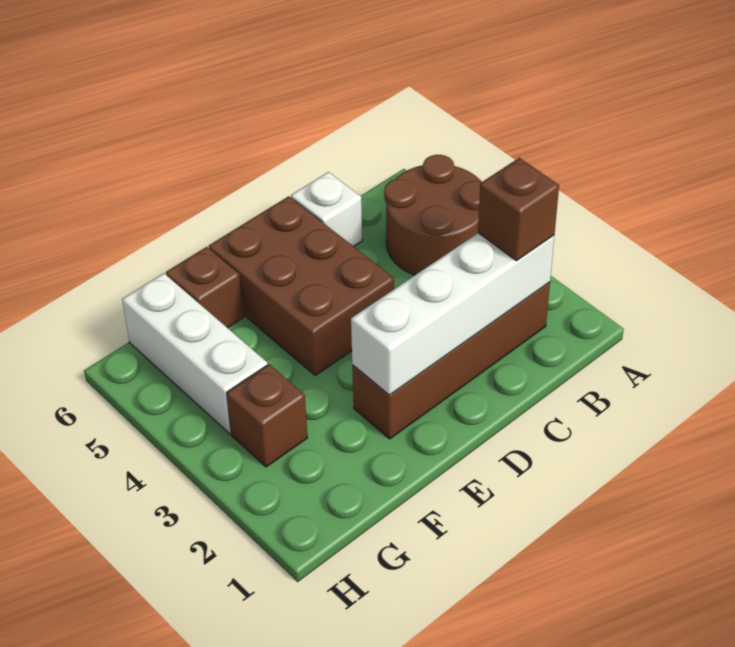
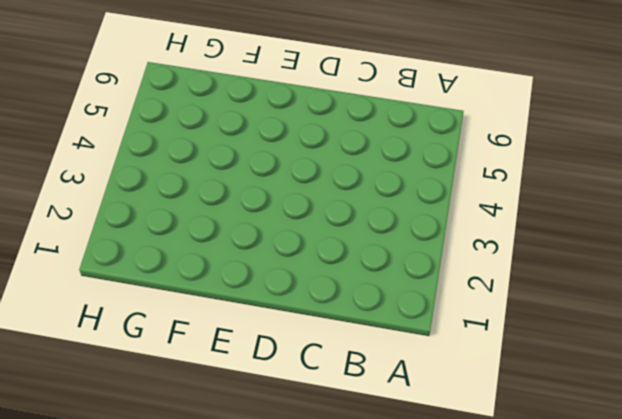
none -> brown 2x2 round brick [384,155,481,275]
none -> brown 1x4 brick [352,282,550,439]

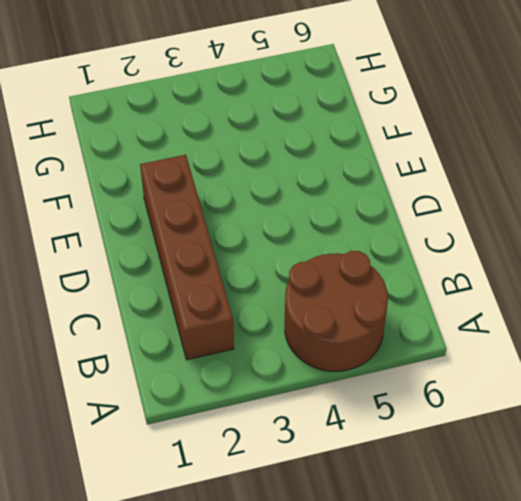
none -> white 1x1 brick [291,172,362,246]
none -> brown 2x3 brick [209,196,394,375]

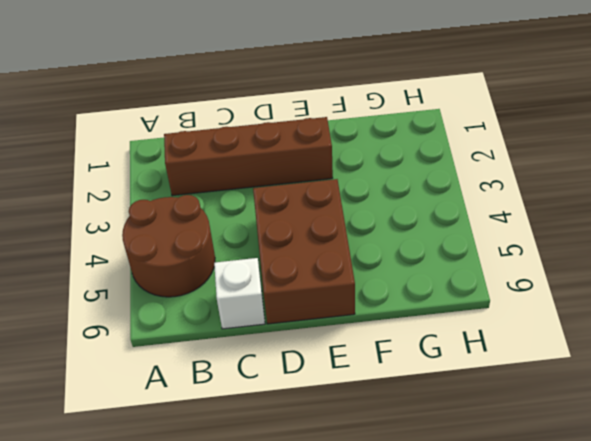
none -> brown 1x1 brick [166,247,243,328]
none -> brown 1x1 brick [227,364,308,467]

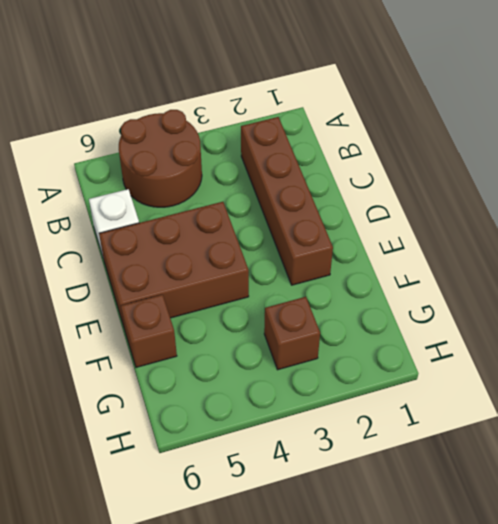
none -> white 1x3 brick [122,273,268,434]
none -> white 1x4 brick [351,233,554,395]

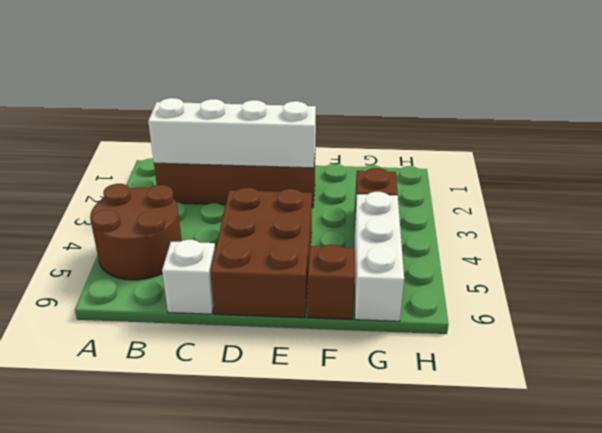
none -> brown 1x1 brick [478,158,559,261]

